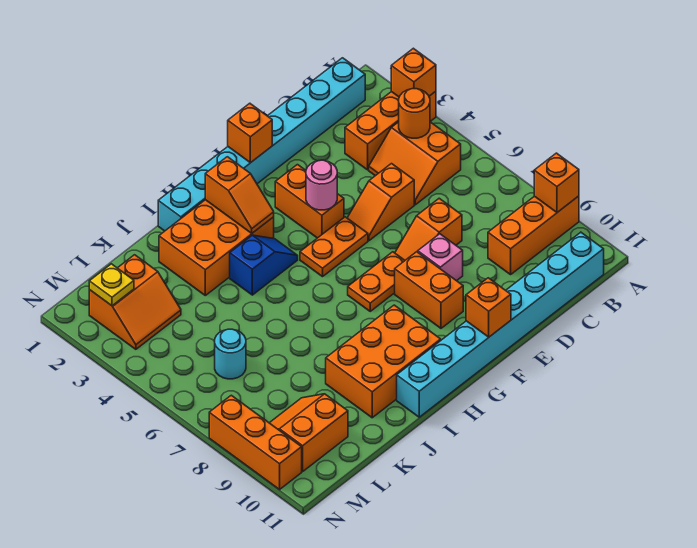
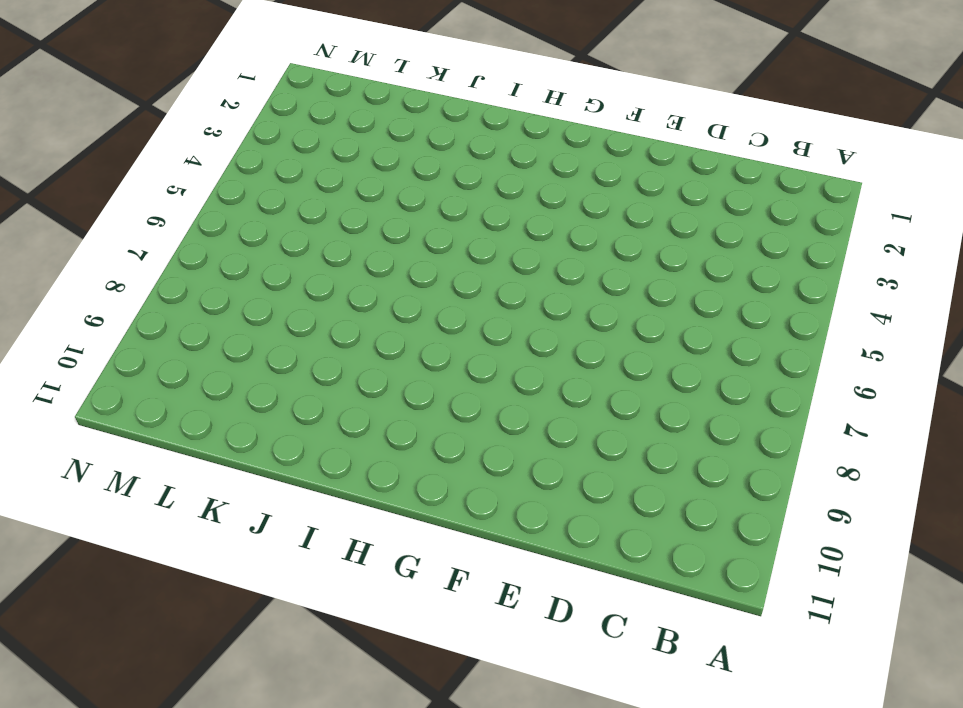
none -> orange 1x3 brick [345,91,436,170]
none -> orange 1x3 brick [488,196,579,275]
none -> cyan 1x8 brick [158,58,365,231]

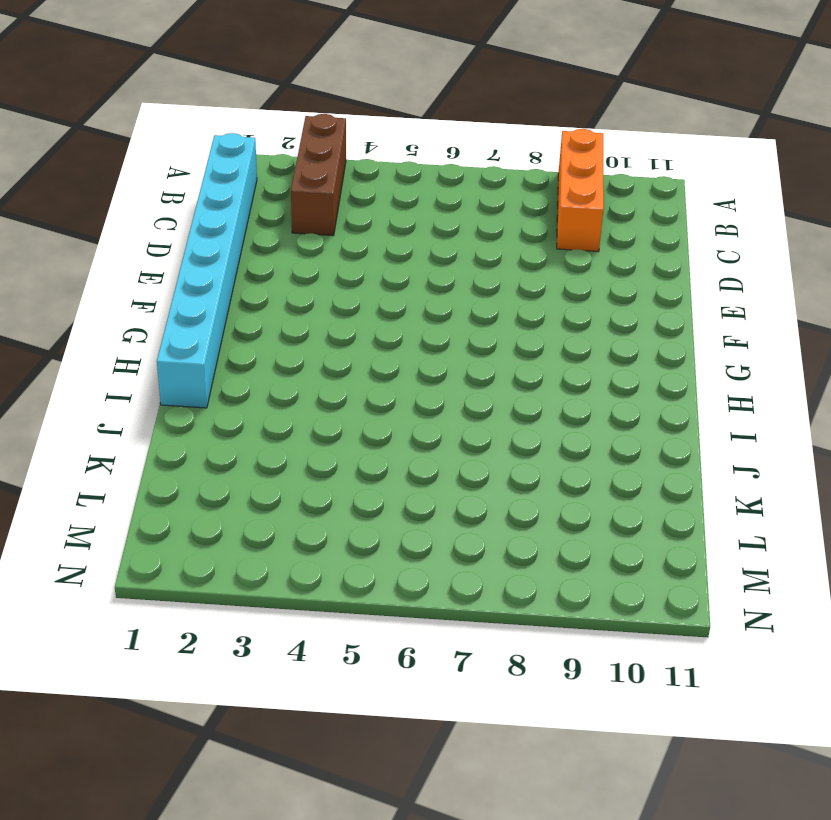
brown 1x3 brick [291,114,346,236] -> orange 1x3 brick [345,91,436,170]
none -> orange 2x2 slope [369,122,461,205]
none -> cyan 1x8 brick [397,232,604,417]
none -> orange 1x2 slope [347,164,414,241]

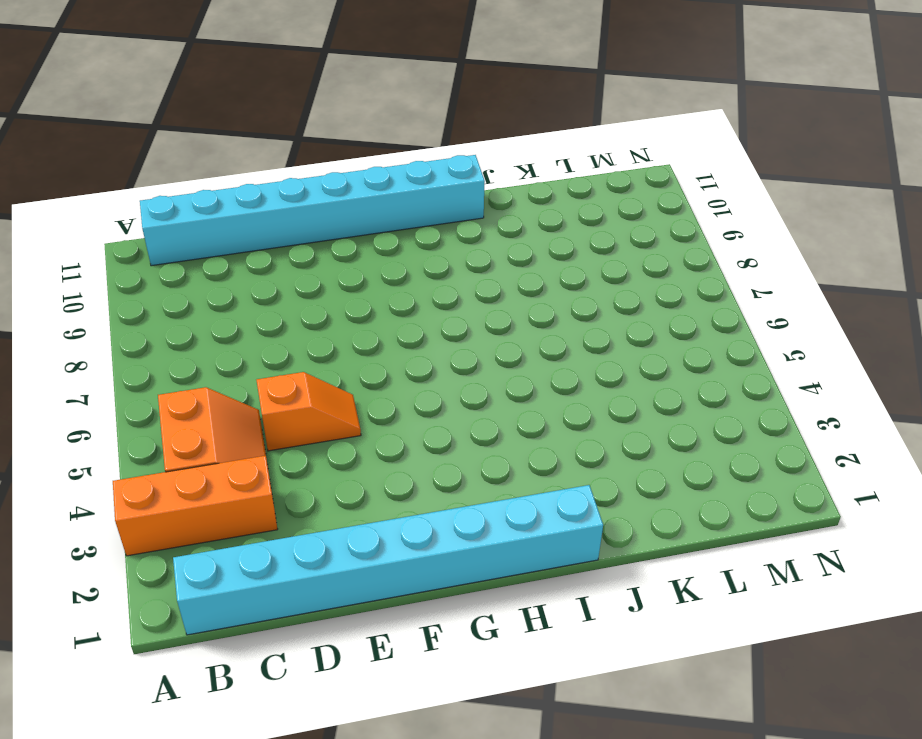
none -> orange 1x3 brick [488,196,579,275]
none -> orange 1x2 slope [395,198,462,260]
none -> pink 1x1 brick [418,234,463,281]

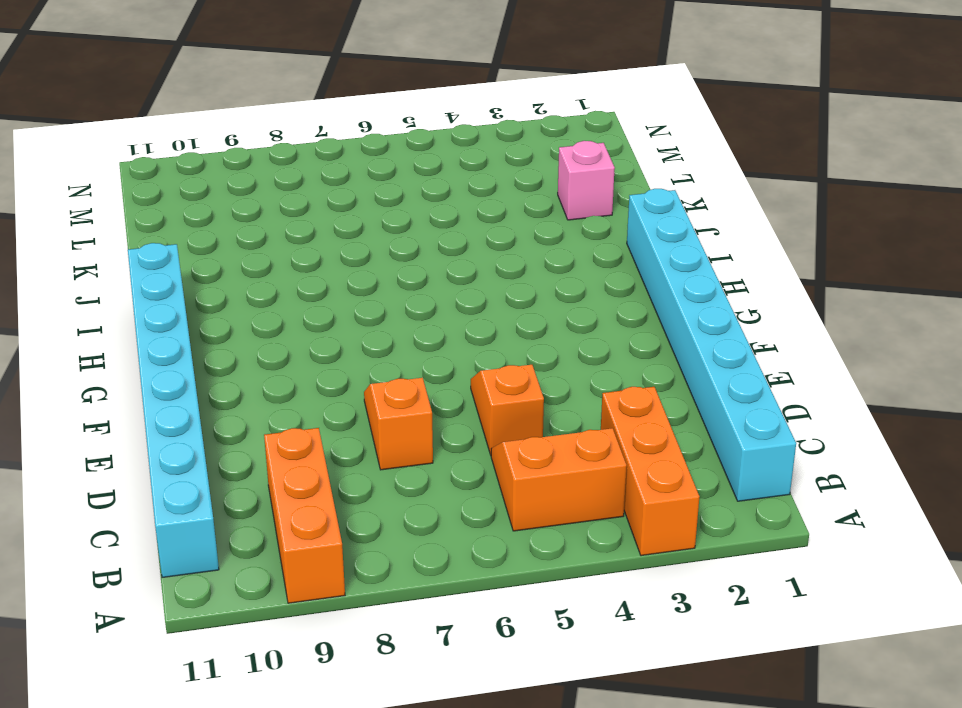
pink 1x1 brick [558,141,615,220] -> pink 1x1 brick moved to [418,234,463,281]
none -> orange 1x2 brick [275,165,344,238]
none -> orange 1x2 plate [300,217,368,277]
none -> orange 1x2 plate [348,252,405,311]

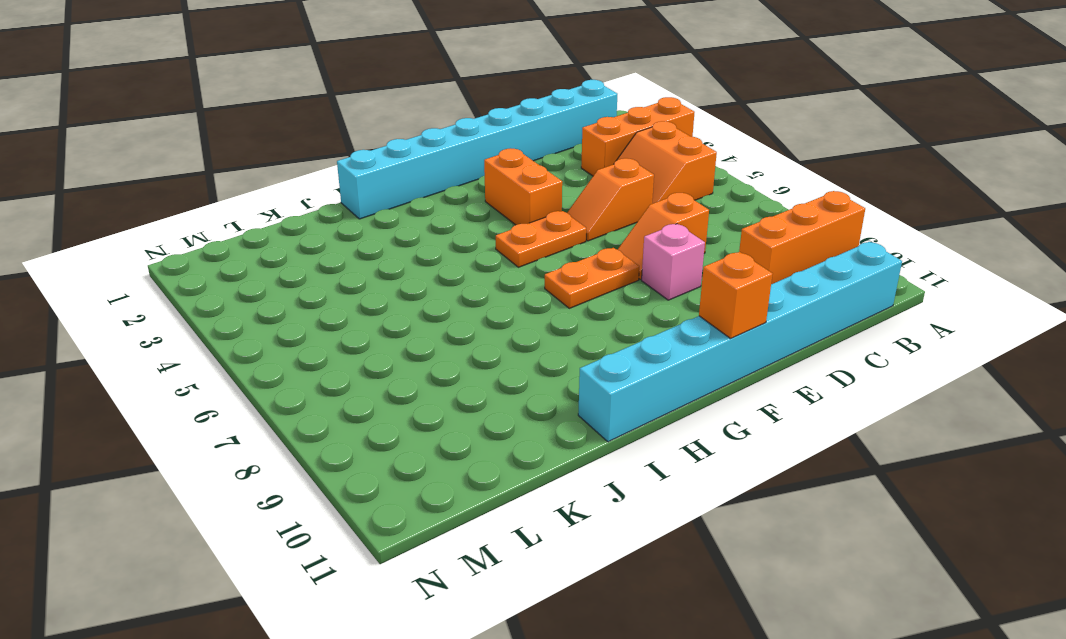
none -> orange 1x2 brick [395,252,463,328]
none -> orange 2x3 brick [159,200,274,295]
none -> blue 1x2 slope [230,235,298,295]

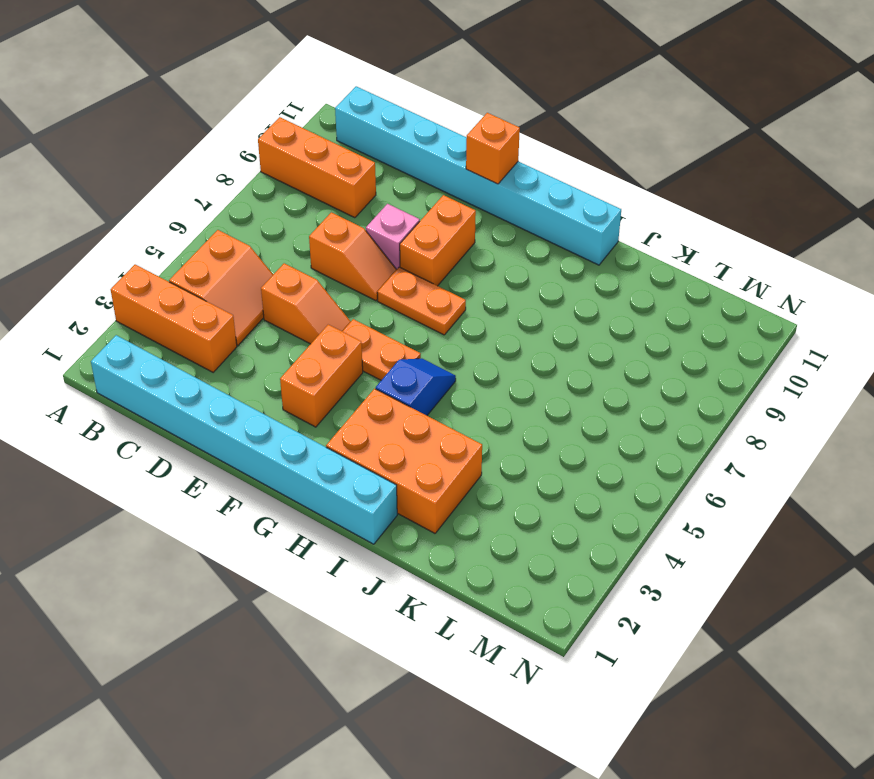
blue 1x2 slope [376,358,456,415] -> blue 1x2 slope turned to [230,235,298,295]
none -> orange 2x3 brick [326,305,441,418]
none -> orange 2x2 slope [89,255,181,349]
none -> cyan 1x1 round brick [215,329,246,379]

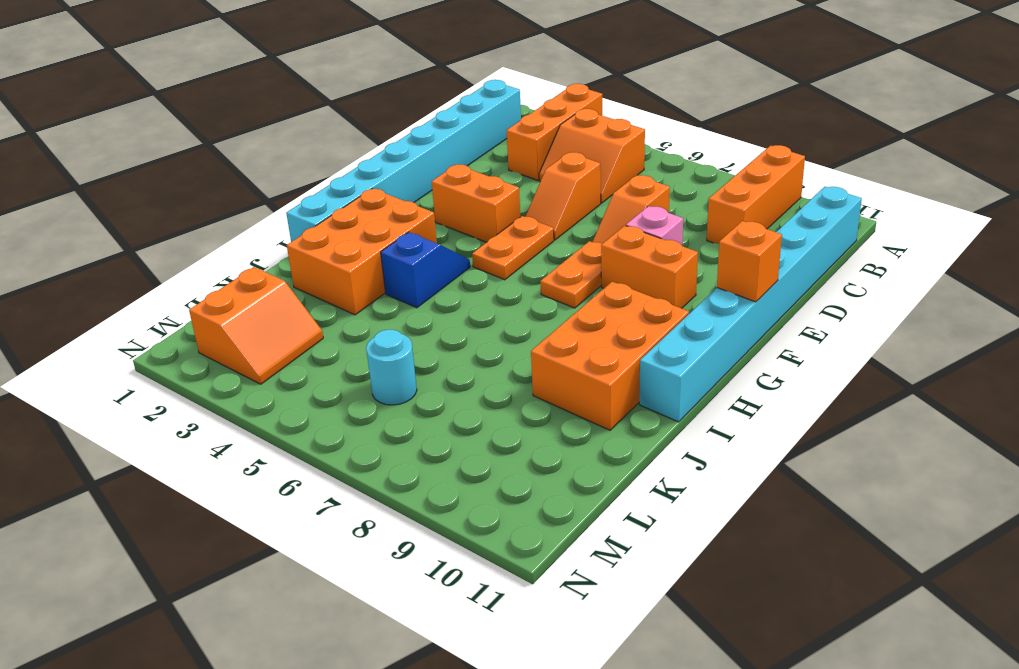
none -> orange 2x2 slope [270,394,348,471]
none -> orange 1x3 brick [209,395,302,489]
none -> orange 1x1 brick [391,48,436,97]

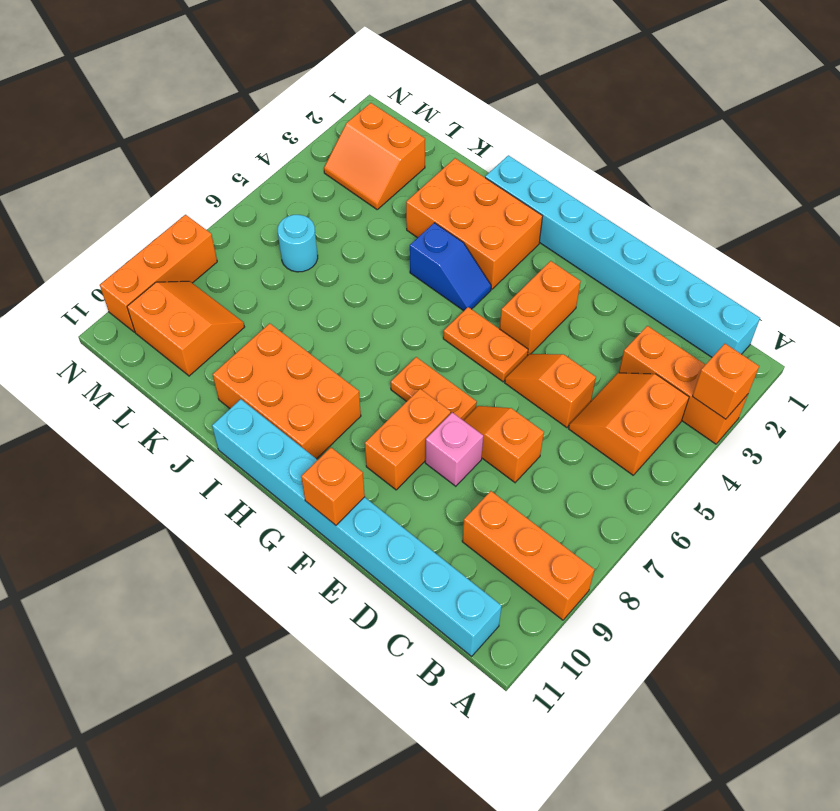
none -> orange 1x1 brick [534,153,579,212]
none -> orange 1x1 round brick [399,89,430,138]
none -> orange 1x1 brick [228,103,272,163]

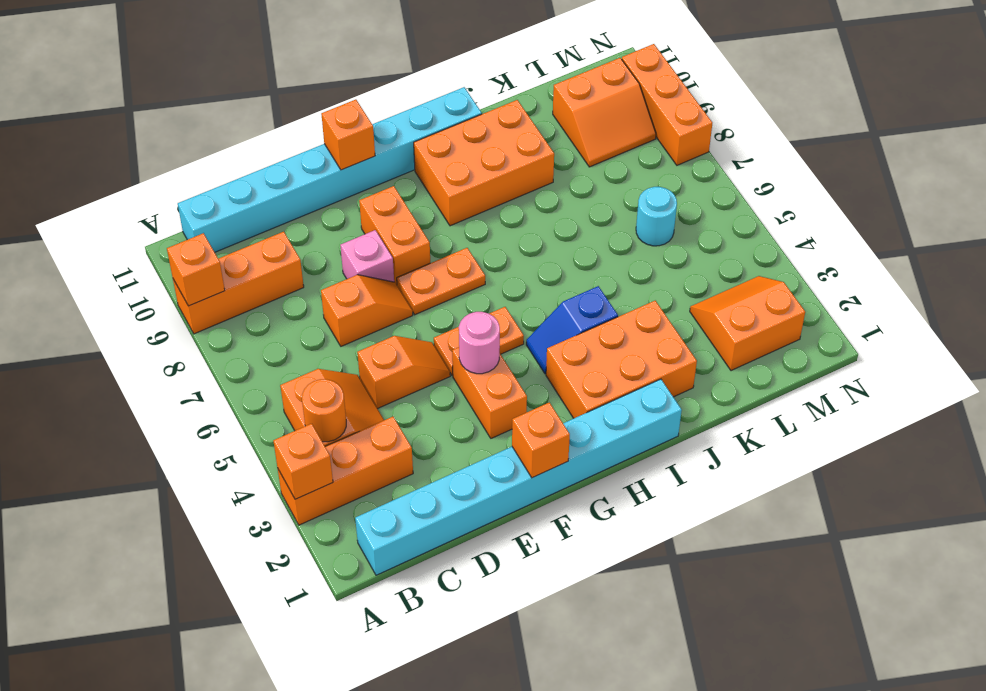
none -> orange 1x2 slope [205,157,274,233]
none -> yellow 1x1 plate [89,264,134,306]

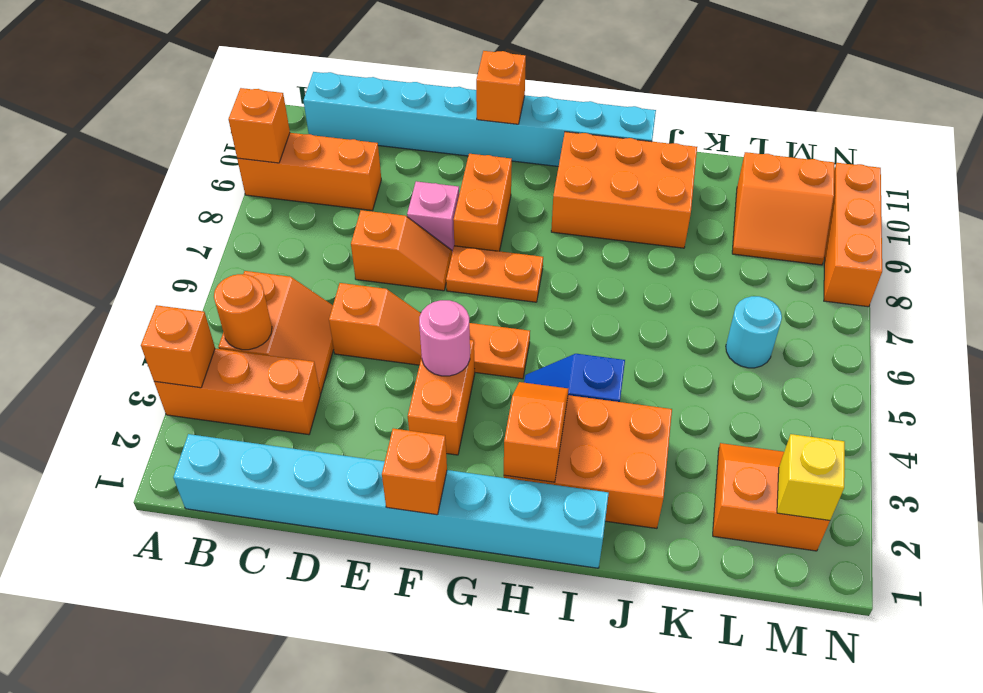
yellow 1x1 brick [777,434,845,520] -> yellow 1x1 plate [89,264,134,306]

